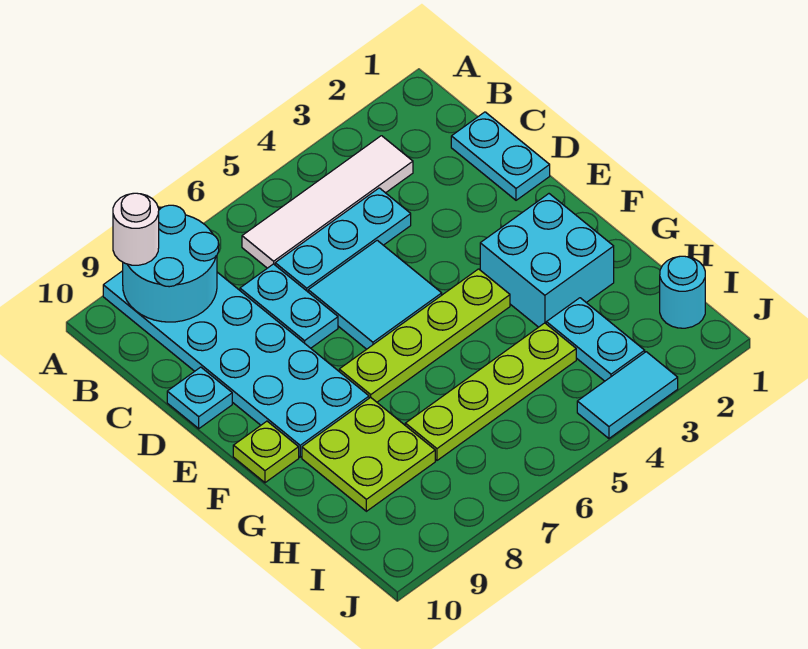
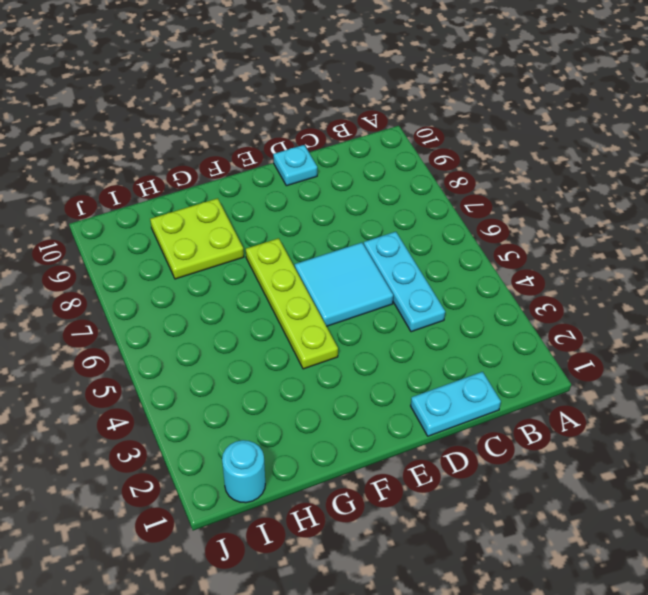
none -> cyan 2x6 plate [103,271,369,457]
none -> white 1x4 tile [242,136,413,268]
none -> cyan 1x2 plate [240,264,338,348]

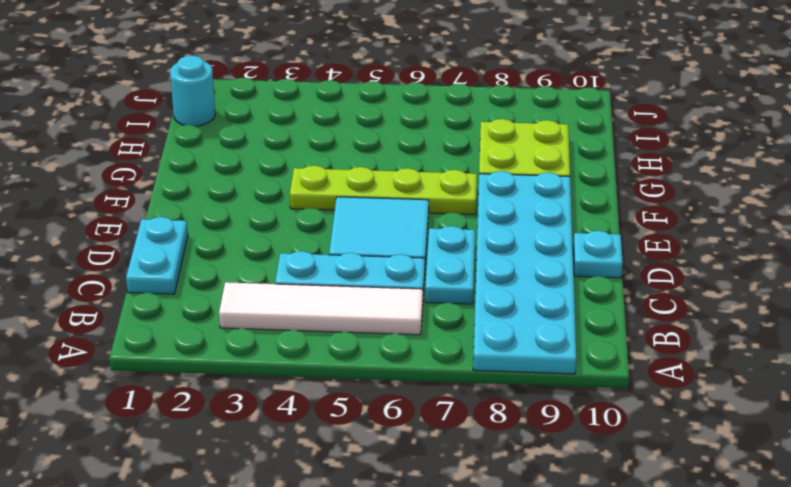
none -> cyan 2x2 brick [480,194,614,327]
none -> lime 1x1 plate [233,421,299,483]
none -> cyan 1x2 plate [546,298,645,381]

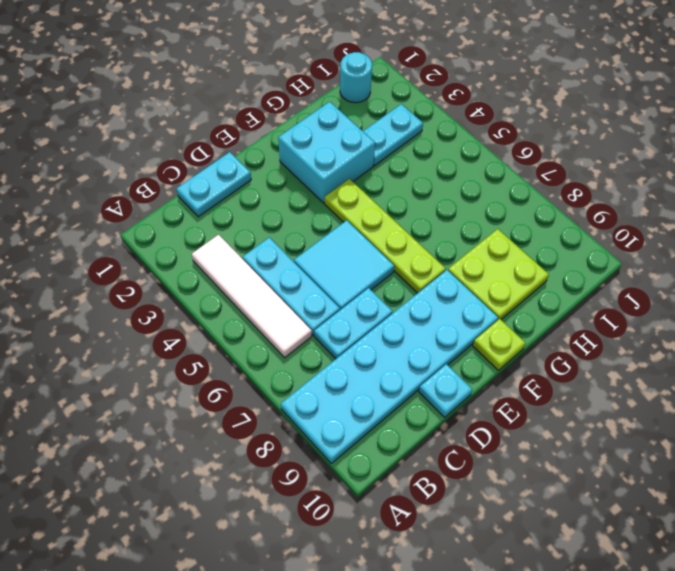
none -> lime 1x4 plate [405,323,576,460]
none -> cyan 1x2 tile [577,352,678,438]
none -> cyan 2x2 round brick [123,205,219,322]

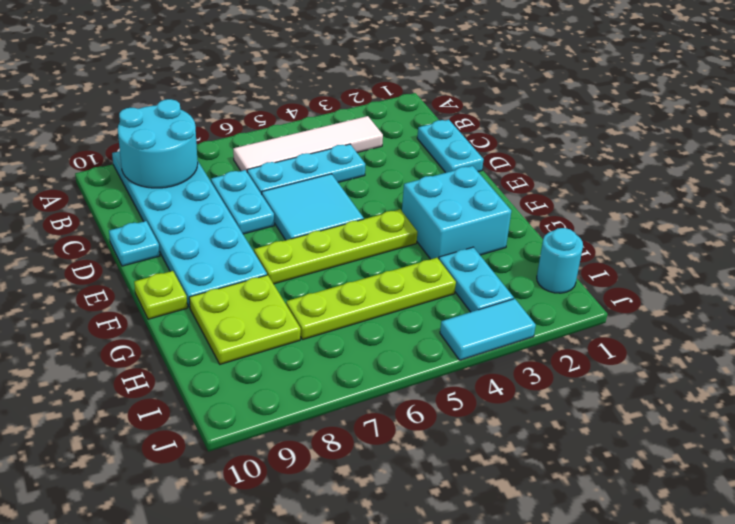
none -> white 1x1 round brick [113,193,159,265]

